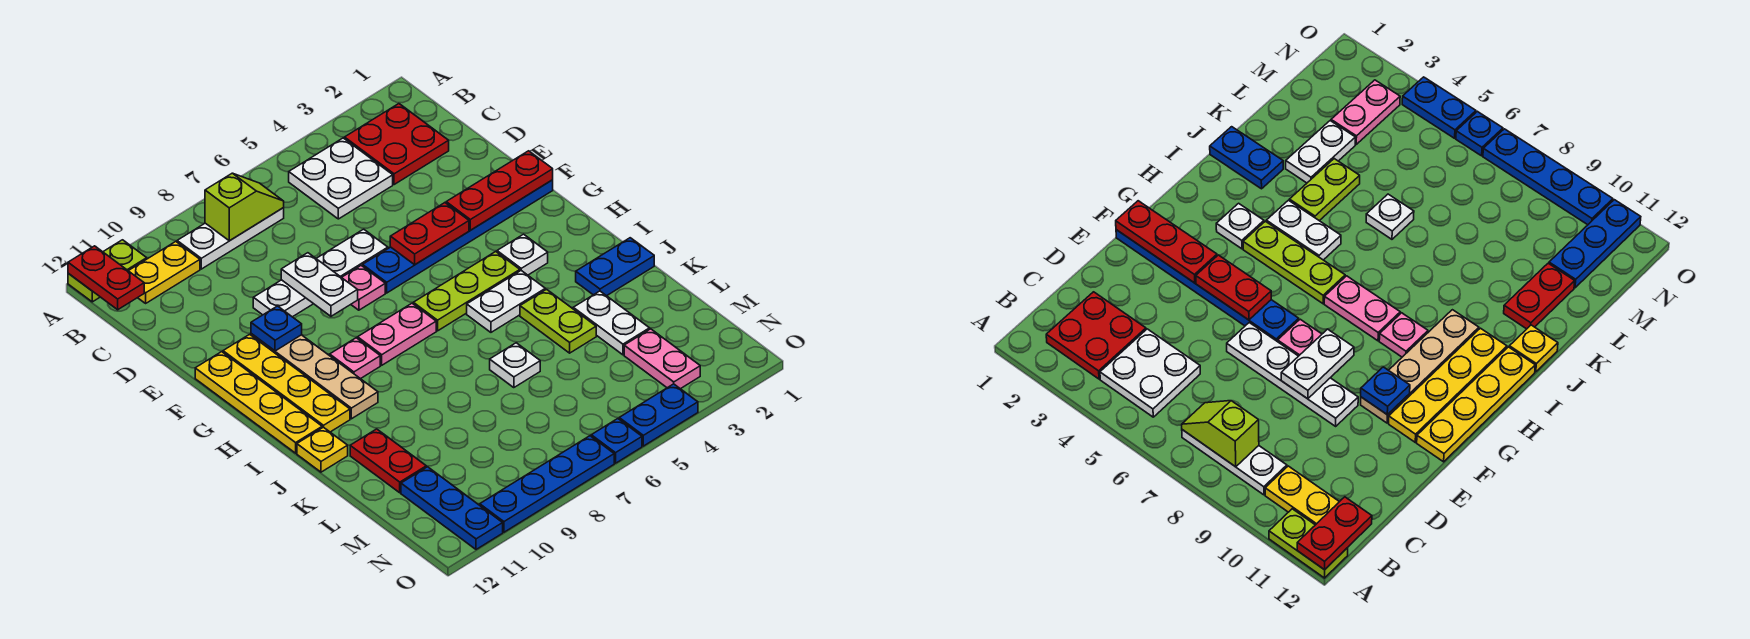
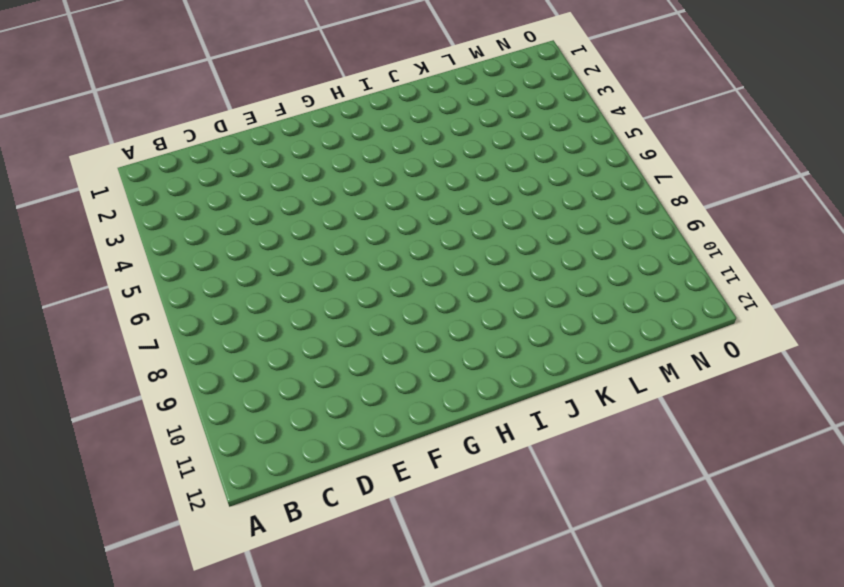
none -> lime 1x2 plate [68,240,147,302]
none -> red 2x2 plate [345,104,449,185]
none -> white 2x2 plate [289,138,393,219]
none -> white 1x3 plate [177,208,284,269]

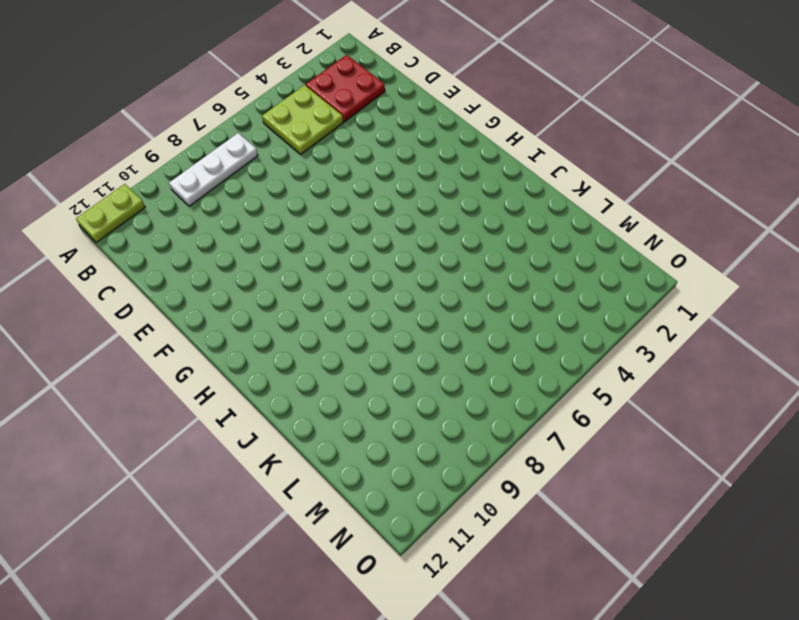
lime 2x2 plate [262,85,343,154] -> white 2x2 plate [289,138,393,219]
none -> yellow 1x2 plate [129,242,200,303]
none -> white 1x4 plate [253,229,388,317]
none -> blue 1x6 plate [363,180,553,293]
none -> pink 1x1 plate [342,266,385,310]

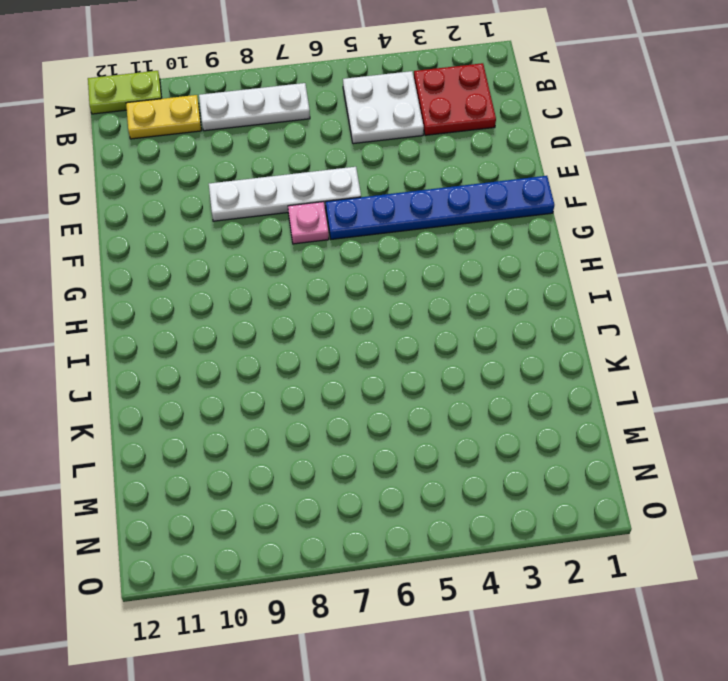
none -> tan 1x4 plate [251,334,378,419]
none -> yellow 1x4 plate [223,334,350,432]
none -> yellow 1x4 plate [195,352,322,453]
none -> white 1x1 plate [497,234,548,275]

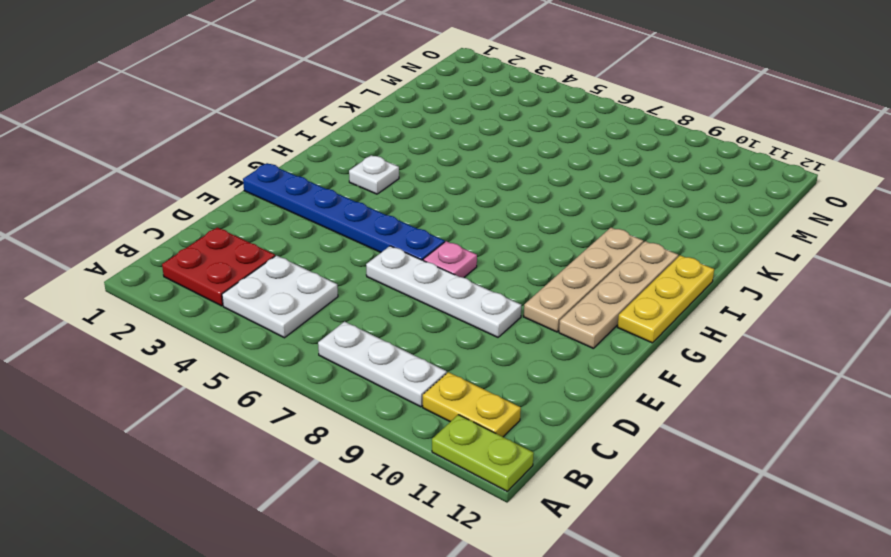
tan 1x4 plate [559,241,678,348] -> yellow 1x4 plate [223,334,350,432]
yellow 1x3 plate [618,255,714,343] -> yellow 1x4 plate [195,352,322,453]
none -> lime 1x3 plate [413,252,520,331]
none -> pink 1x2 plate [358,303,436,365]
none -> pink 1x1 plate [330,338,380,379]
none -> white 1x2 plate [467,271,545,332]

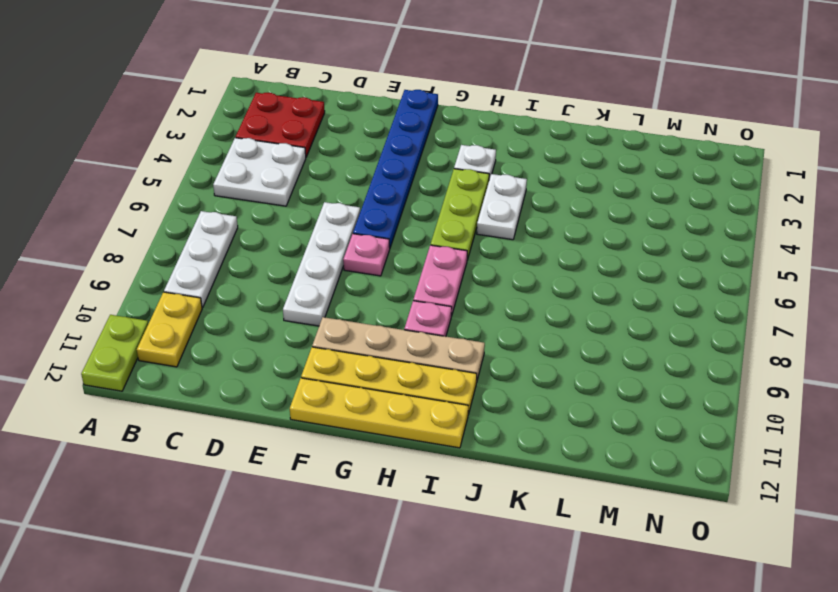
none -> blue 1x2 plate [576,238,654,296]
none -> lime 1x2 plate [520,289,596,353]
none -> yellow 1x1 plate [297,427,348,472]
none -> white 1x2 plate [573,291,650,355]

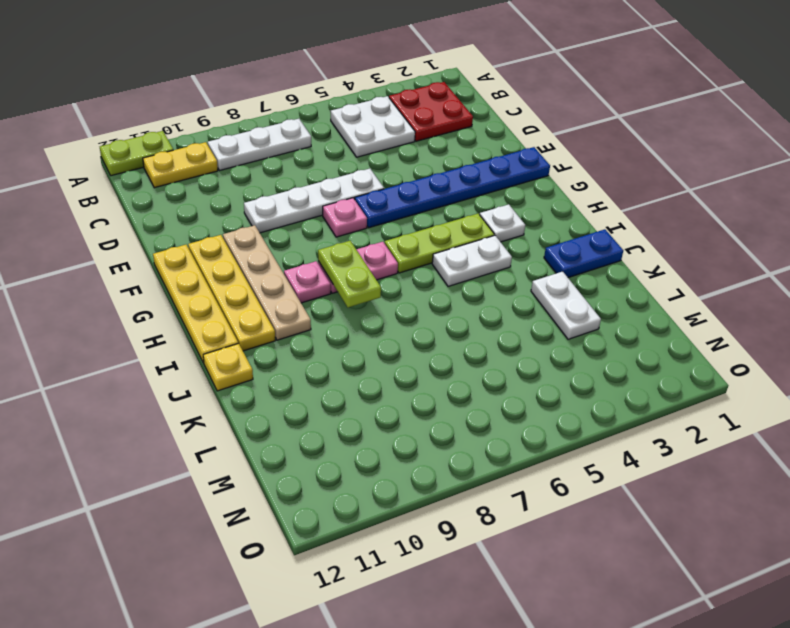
lime 1x2 plate [318,241,381,307] -> lime 1x2 plate moved to [520,289,596,353]
none -> white 1x1 plate [490,343,540,388]
none -> red 1x2 plate [350,429,426,493]
none -> pink 1x2 plate [624,329,700,389]
none -> blue 1x3 plate [401,467,503,549]

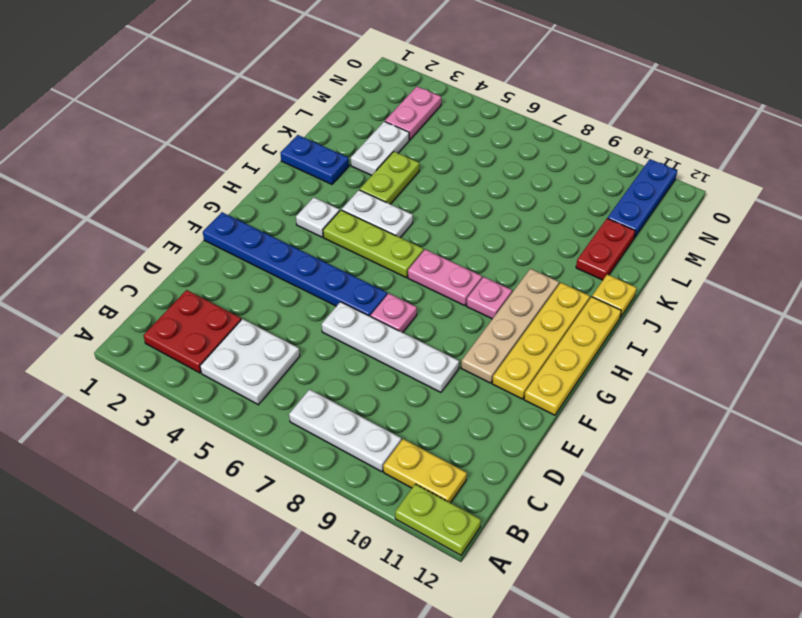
none -> white 1x1 plate [490,343,540,388]
none -> blue 1x2 plate [619,384,698,446]
none -> blue 1x1 plate [591,419,642,463]
none -> blue 1x4 plate [480,436,614,532]

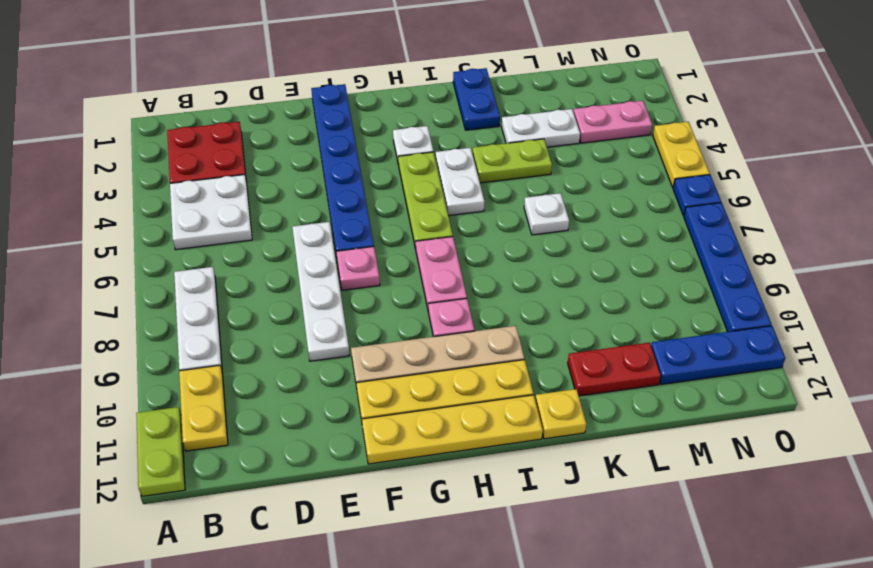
yellow 1x2 plate [653,122,710,187] -> blue 1x2 plate [619,384,698,446]
none -> red 1x2 plate [68,246,144,310]
none -> lime 1x2 slope [205,173,284,241]
none -> white 1x2 plate [281,253,358,316]
none -> red 1x3 plate [446,151,553,230]

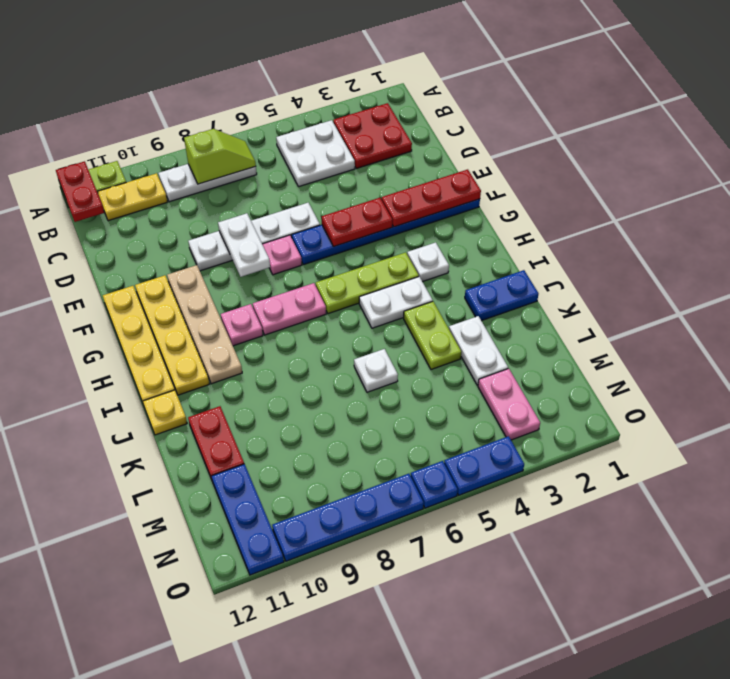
none -> blue 1x1 plate [251,306,302,351]

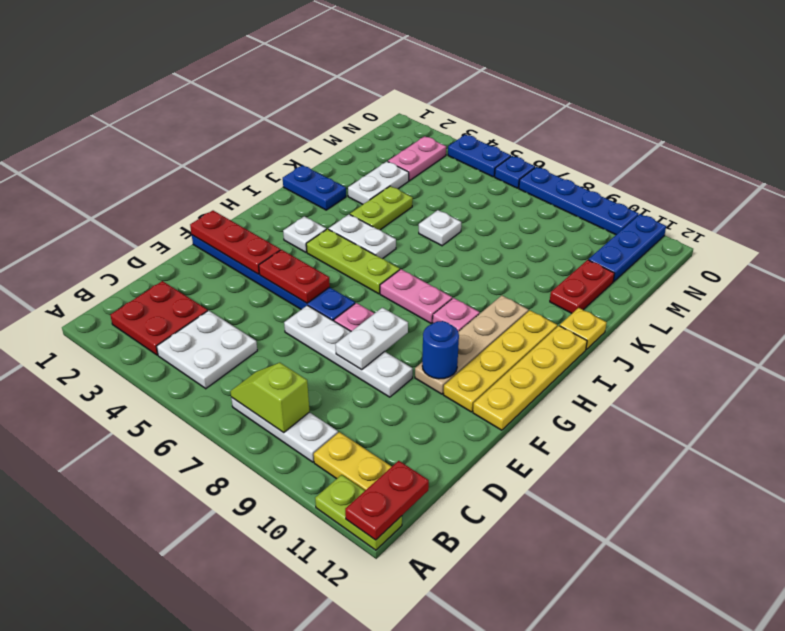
blue 1x1 round brick [422,321,459,379] -> blue 1x1 plate [251,306,302,351]

